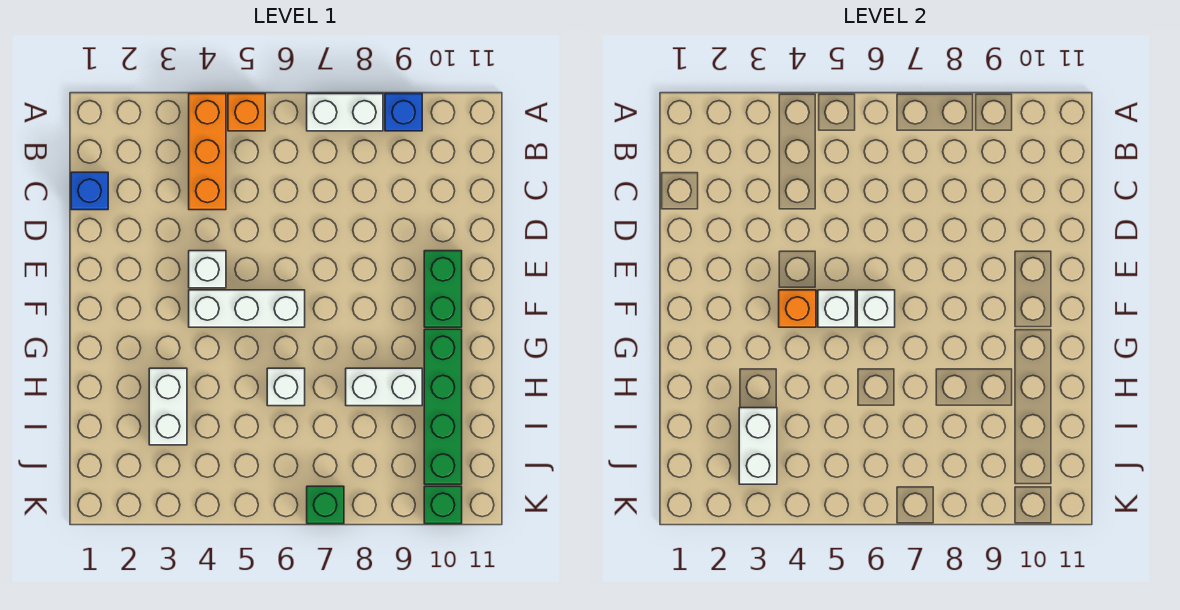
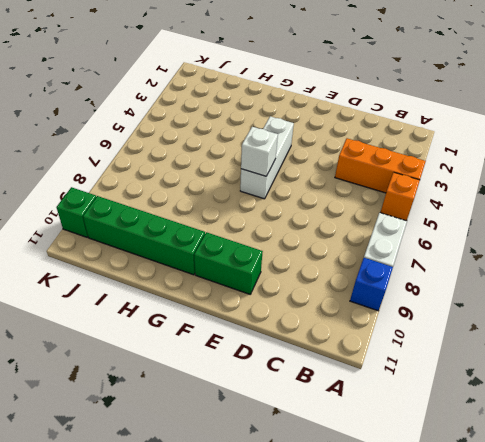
none -> blue 1x1 brick [71,172,108,210]
none -> white 1x1 brick [189,251,226,288]
none -> white 1x2 brick [149,368,187,445]

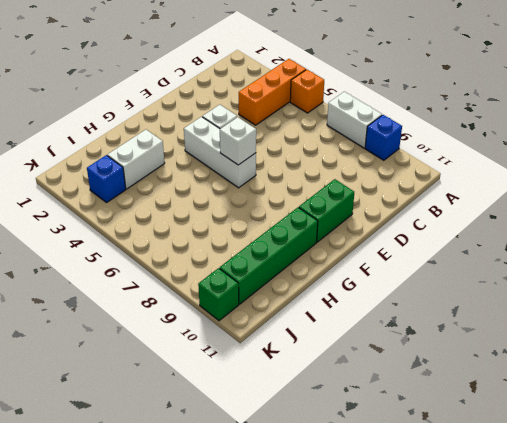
blue 1x1 brick [87,155,126,202] -> blue 1x1 brick moved to [71,172,108,210]
none -> white 1x1 brick [267,368,305,406]
none -> white 1x2 brick [346,368,422,406]
none -> green 1x1 brick [307,486,344,524]

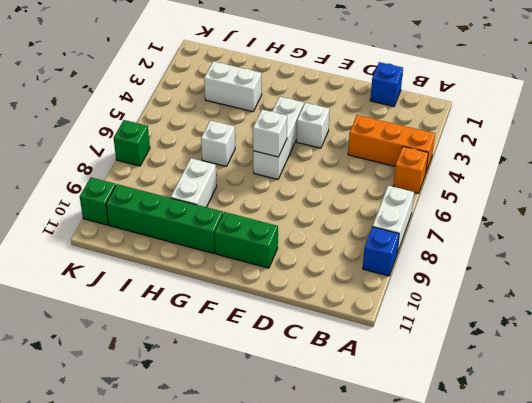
none -> orange 1x1 brick [779,290,816,327]
none -> white 1x1 brick [818,290,855,327]
none -> white 1x2 brick [739,408,777,484]

